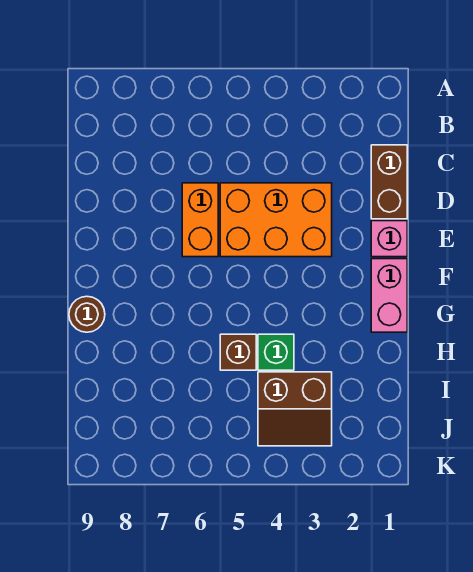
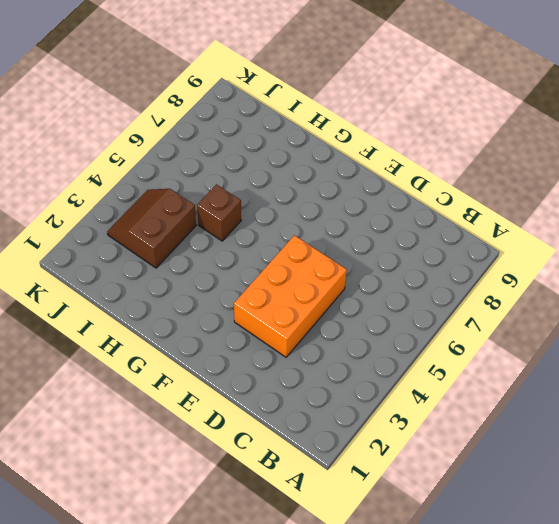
none -> brown 1x2 brick [371,145,407,219]
none -> orange 1x2 brick [182,183,218,257]

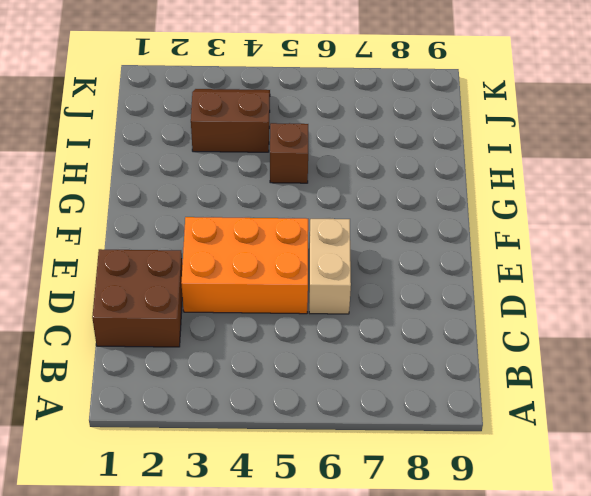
brown 2x2 brick [92,249,182,347] -> brown 1x2 brick [371,145,407,219]
tan 1x2 brick [309,219,351,314] -> orange 1x2 brick [182,183,218,257]
none -> pink 1x1 brick [371,221,407,257]
none -> pink 1x2 brick [371,259,407,332]

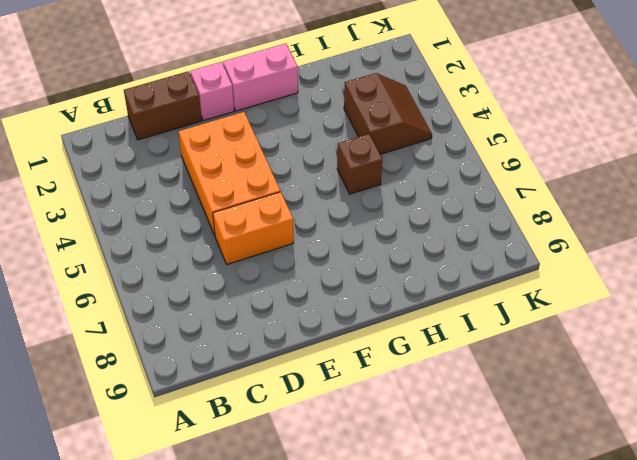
none -> brown 1x1 round brick [69,296,105,332]
none -> green 1x1 brick [258,334,294,370]

